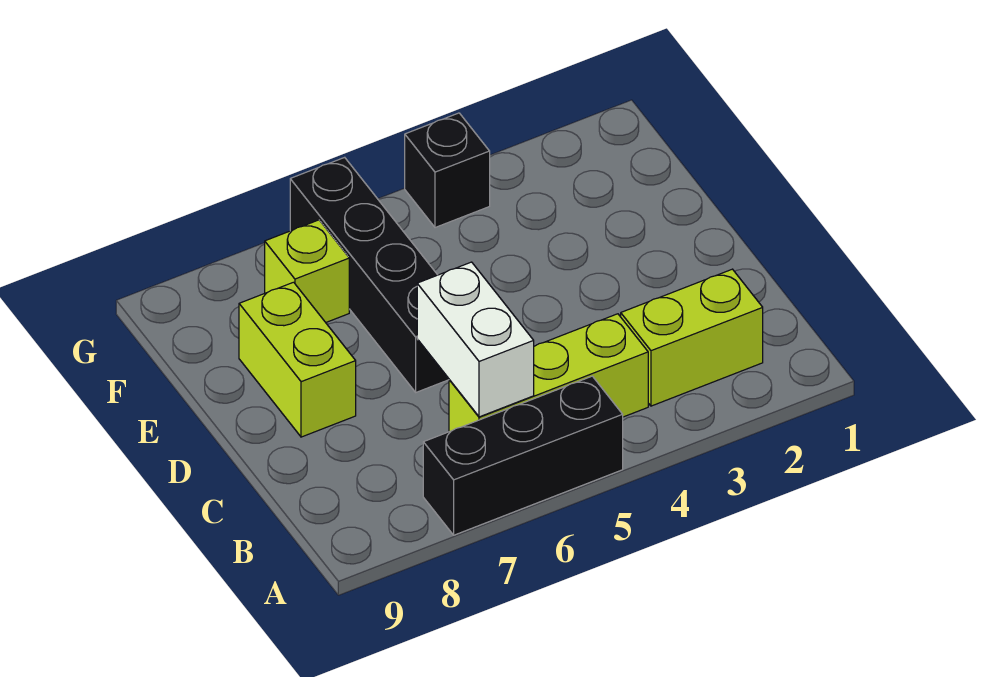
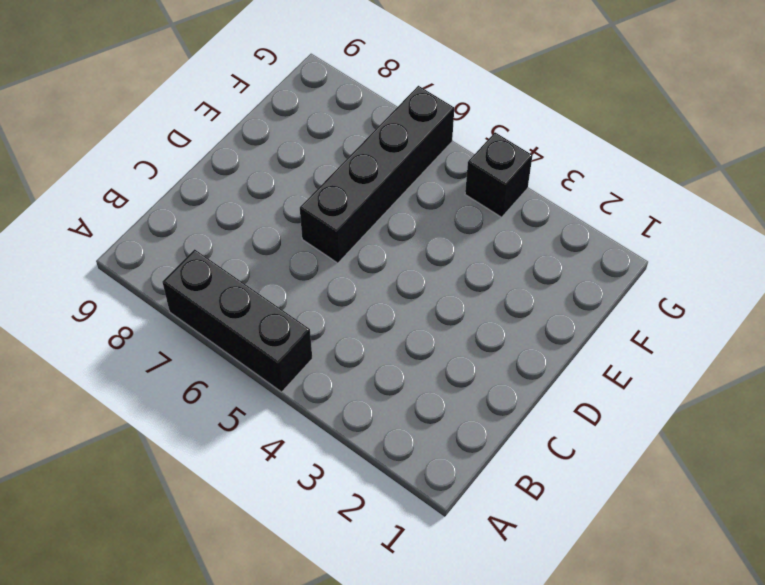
none -> lime 1x2 brick [621,269,763,406]
none -> lime 1x3 brick [449,314,648,432]

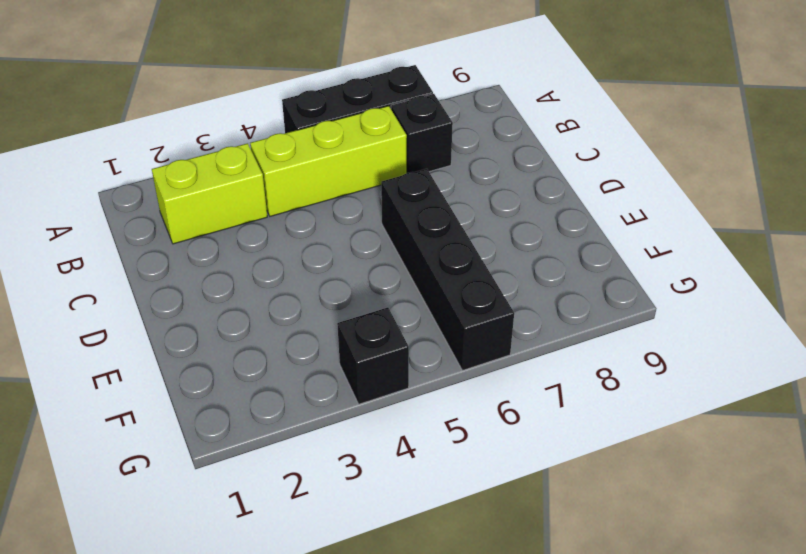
black 1x1 brick [391,94,453,173] -> none
none -> lime 1x2 brick [239,282,356,437]
none -> lime 1x1 brick [265,220,349,322]

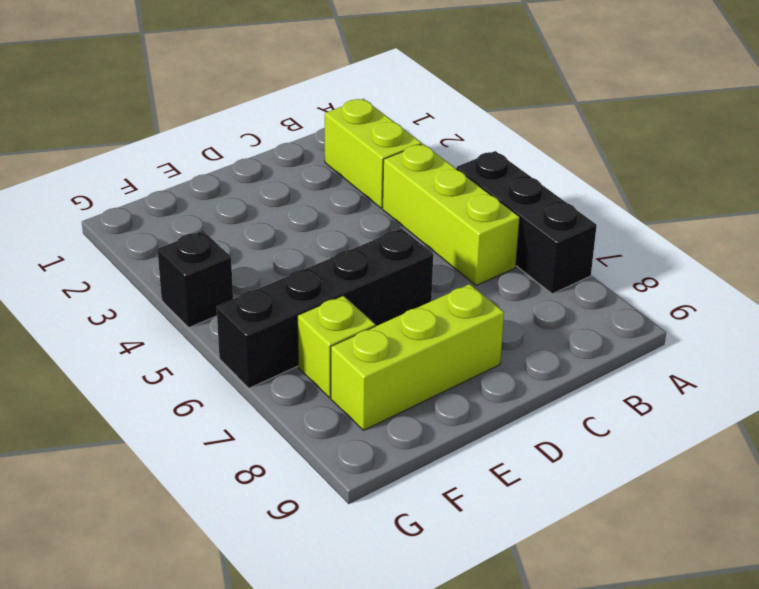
lime 1x3 brick [331,284,504,430] -> lime 1x2 brick [239,282,356,437]
none -> white 1x2 brick [417,262,534,417]

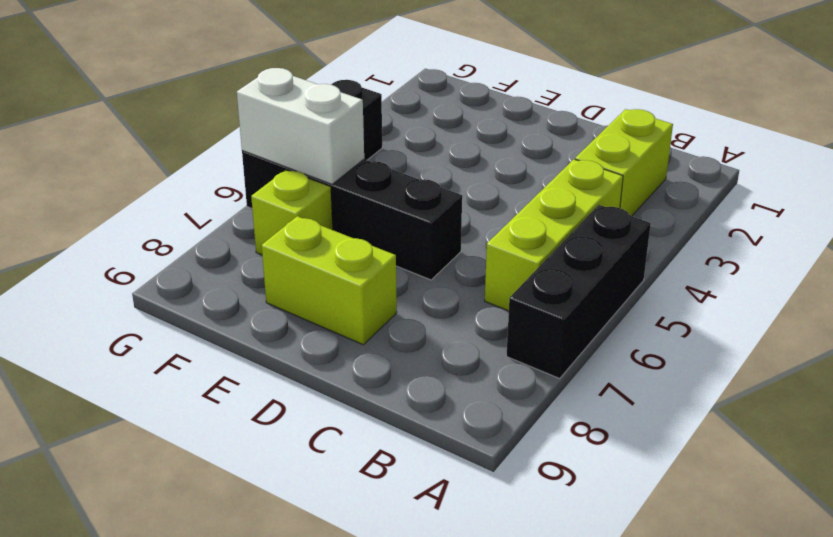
white 1x2 brick [237,68,364,184] -> white 1x2 brick moved to [417,262,534,417]

